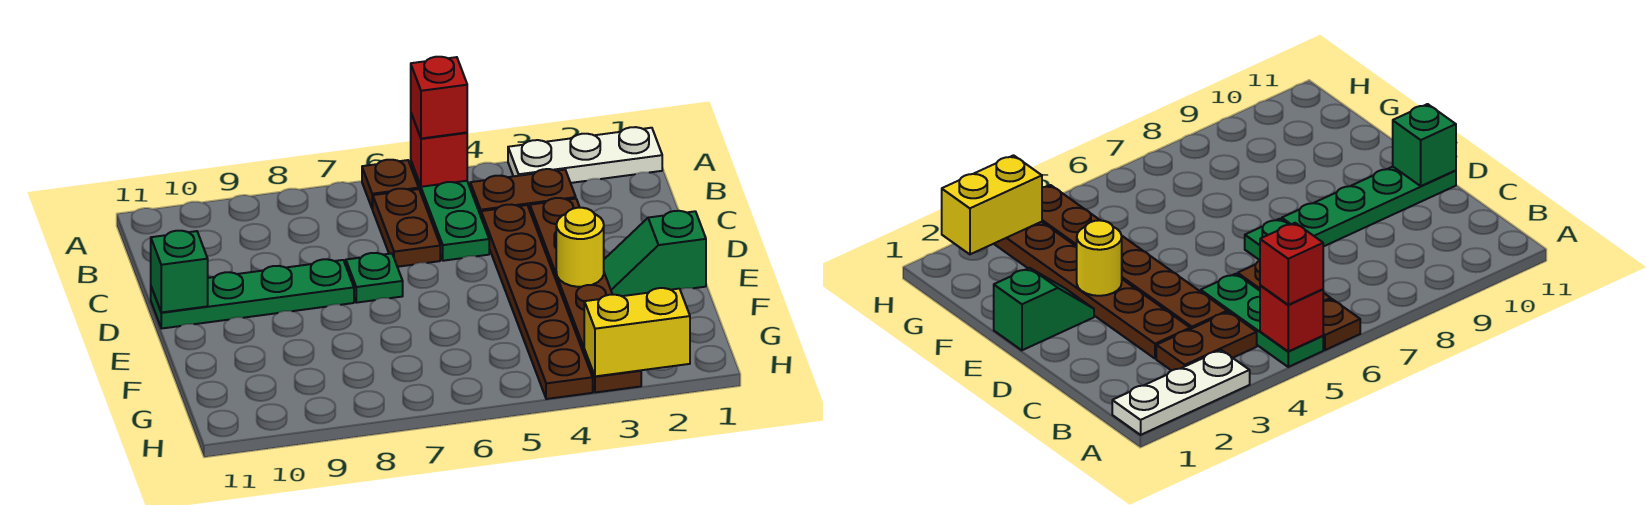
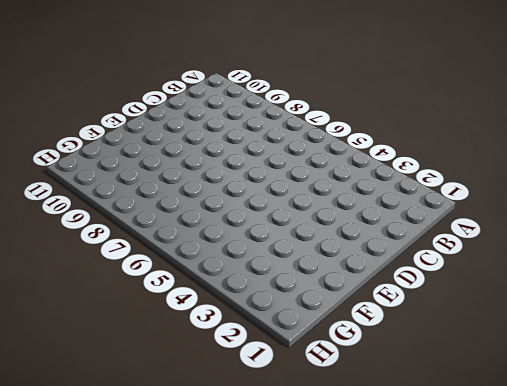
none -> white 1x3 plate [508,127,662,183]
none -> green 1x3 plate [411,162,489,261]
none -> brown 1x1 plate [362,160,419,209]

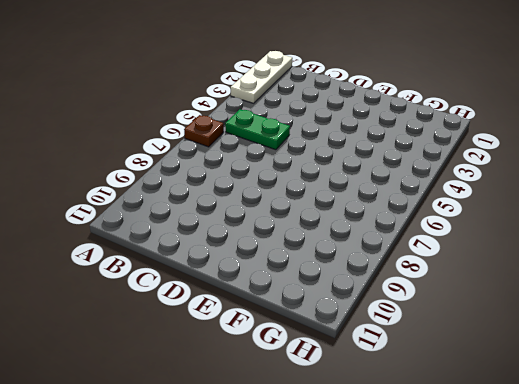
green 1x2 plate [225,109,290,150] -> green 1x3 plate [411,162,489,261]
none -> brown 1x2 plate [470,169,576,216]
none -> brown 1x2 plate [373,189,440,267]
none -> brown 1x6 plate [530,198,641,392]

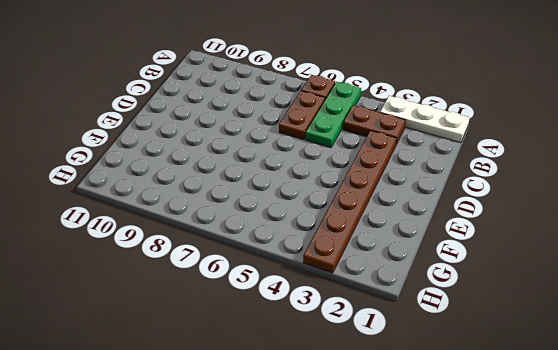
none -> brown 1x6 plate [481,205,593,399]
none -> green 1x1 plate [346,253,403,303]
none -> green 1x4 plate [151,259,354,329]

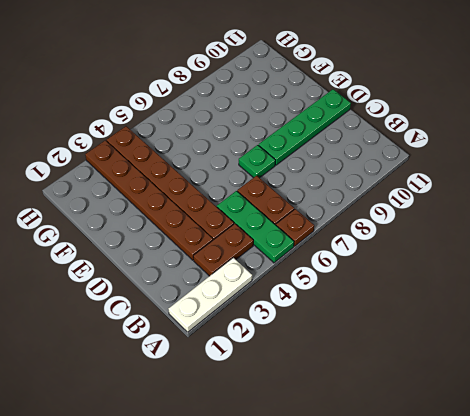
none -> green 1x2 slope [604,211,706,296]
none -> red 1x1 brick [411,114,467,187]
none -> green 1x1 brick [151,231,208,312]

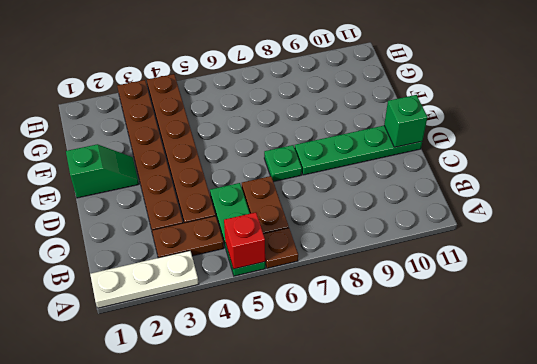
none -> yellow 1x1 round brick [556,208,604,287]
none -> yellow 1x2 brick [584,288,690,376]
none -> red 1x1 brick [411,57,467,139]

